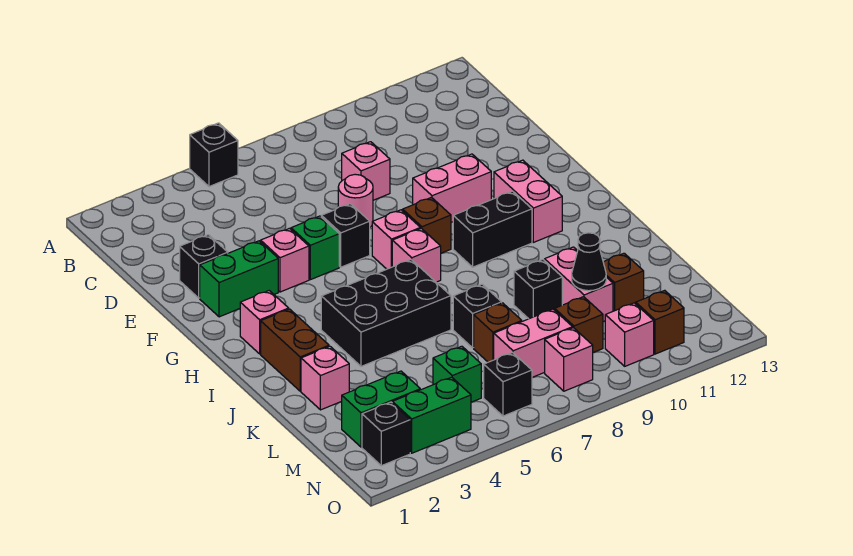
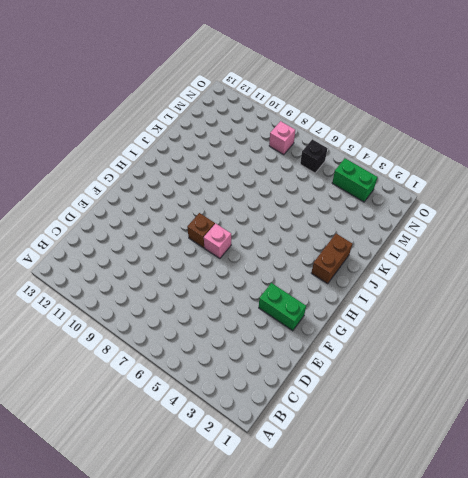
none -> black 1x1 brick [190,123,238,187]
none -> pink 1x1 brick [342,142,390,200]
none -> black 1x1 brick [180,235,228,298]
none -> pink 1x1 round brick [338,174,373,227]

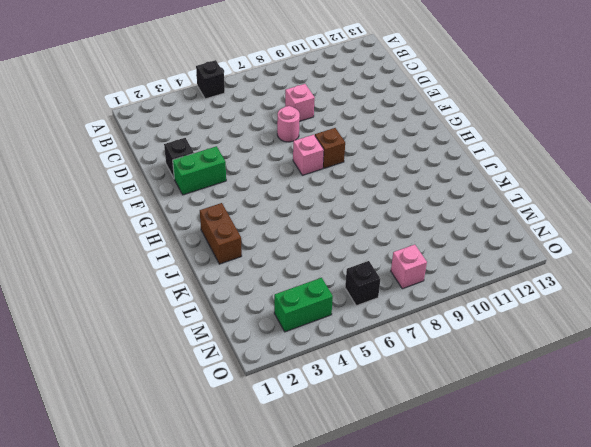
none -> pink 1x1 brick [261,228,309,292]
none -> green 1x1 brick [291,216,339,280]
none -> black 1x1 brick [321,204,370,267]
none -> pink 1x2 brick [413,154,491,222]

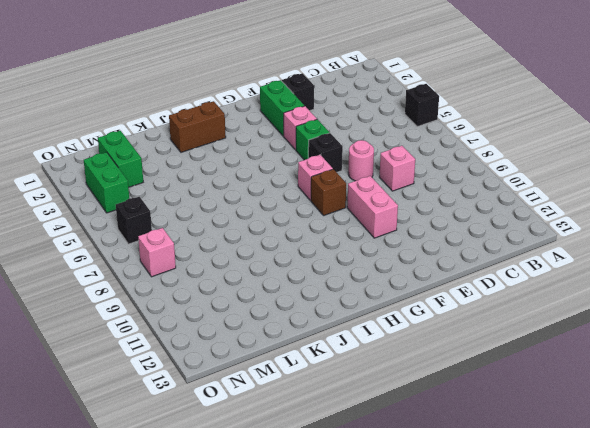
none -> pink 1x2 brick [494,160,562,242]
none -> pink 1x1 brick [240,291,289,354]
none -> pink 1x1 brick [392,228,441,282]
none -> black 1x2 brick [453,191,532,267]

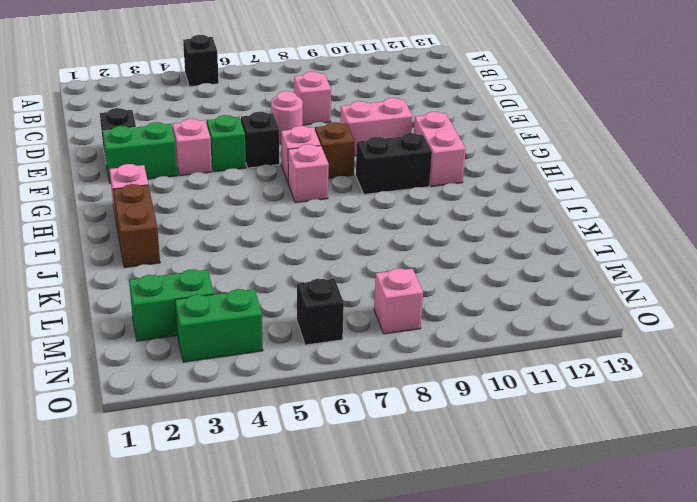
none -> black 2x3 brick [321,260,451,366]
none -> pink 1x1 brick [301,346,349,410]
none -> black 1x1 brick [453,284,502,348]
none -> black 1x1 brick [514,260,562,319]

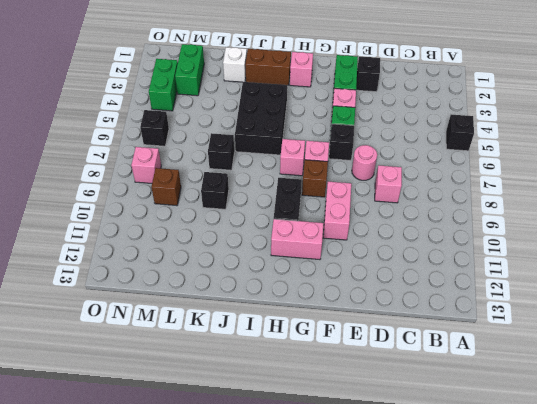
white 1x1 brick [223,47,247,82] -> pink 1x1 brick [301,346,349,410]
none -> pink 1x2 brick [545,247,613,322]
none -> brown 1x1 brick [474,303,522,362]
none -> brown 1x1 brick [603,253,644,311]
none -> green 1x1 brick [433,346,481,402]

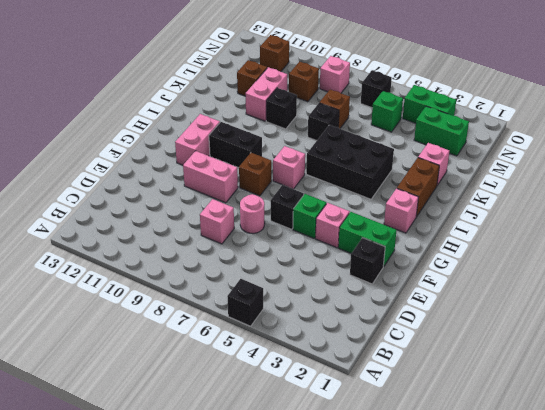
none -> pink 1x1 brick [372,210,420,269]
none -> pink 1x2 brick [494,309,573,377]
none -> black 1x1 brick [362,402,410,466]
none -> pink 1x1 brick [605,303,654,366]

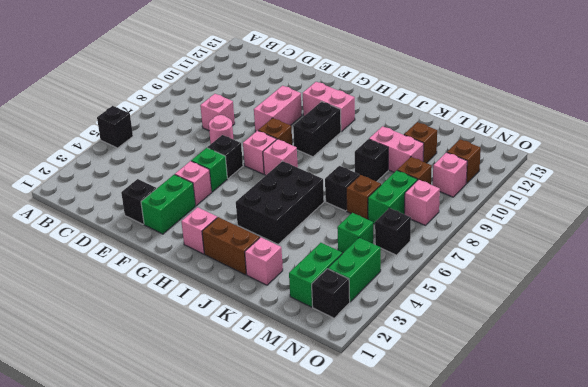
green 1x2 brick [368,170,417,224] -> pink 1x2 brick [494,309,573,377]
none -> black 1x1 cone [572,233,606,291]

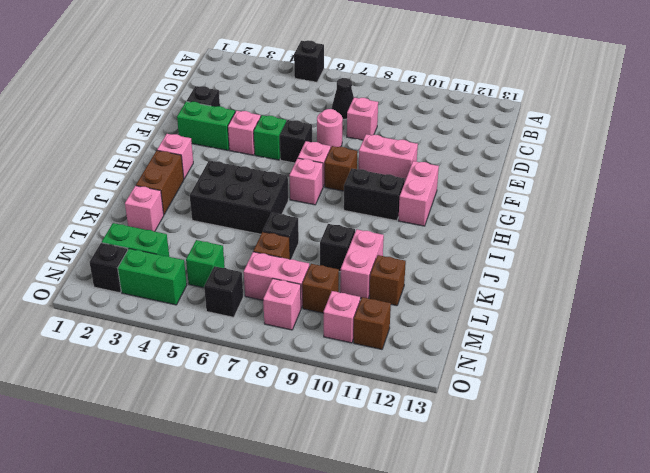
black 1x1 cone [332,78,354,119] -> black 1x1 cone moved to [572,233,606,291]

